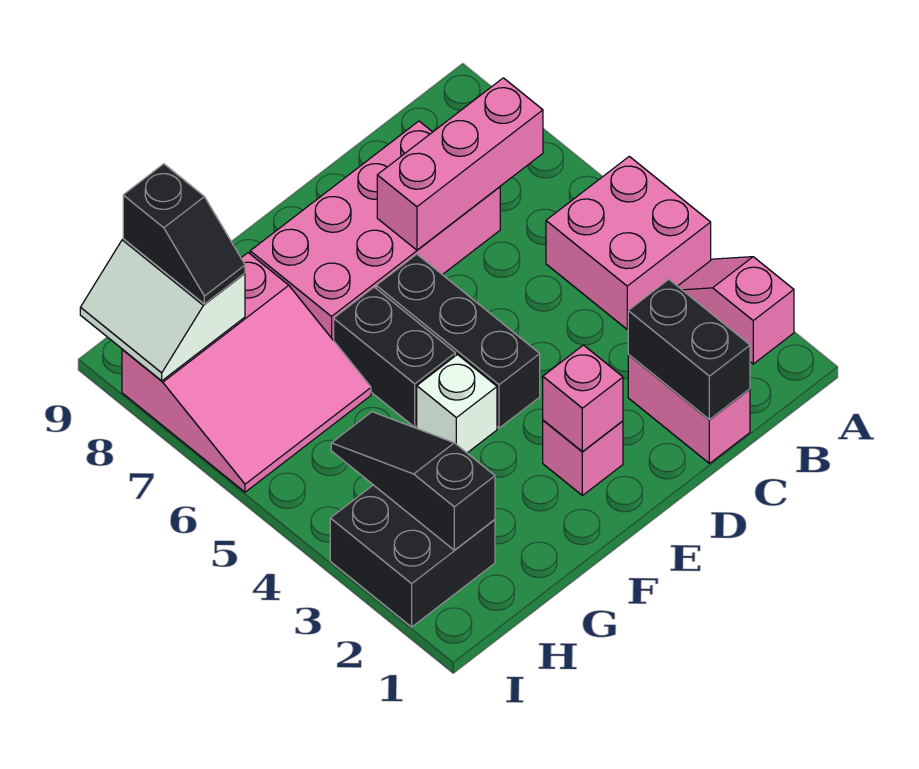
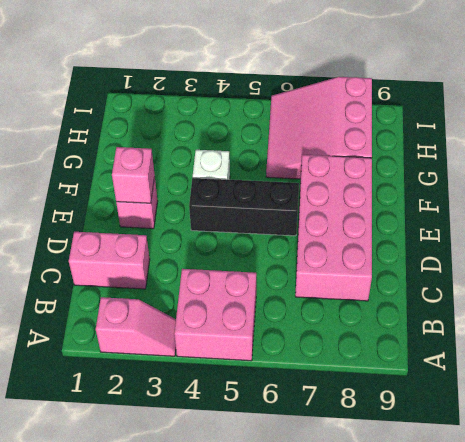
none -> black 1x2 brick [334,287,455,427]
none -> black 2x2 brick [330,485,495,627]
none -> pink 1x3 brick [377,78,543,250]

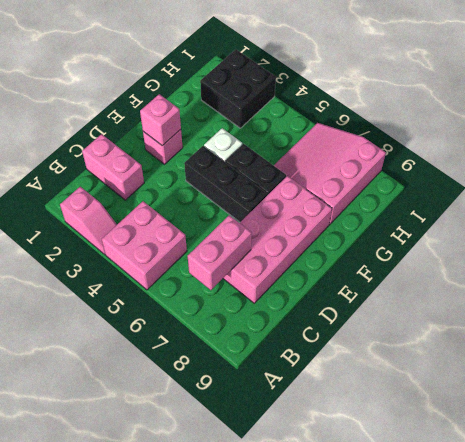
pink 1x2 brick [188,215,252,290] -> pink 1x3 brick [377,78,543,250]
none -> black 1x2 brick [628,279,750,420]
none -> black 1x3 slope [331,412,495,550]
none -> white 2x2 slope [80,239,245,381]

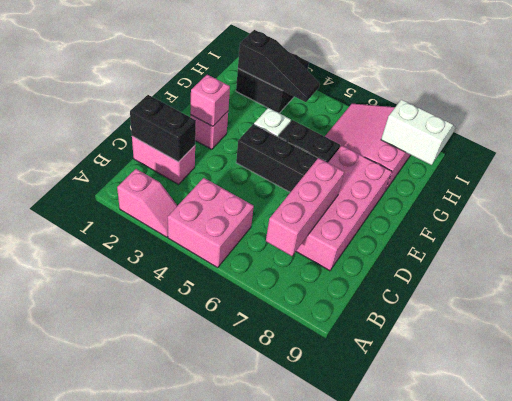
none -> black 1x2 slope [123,164,245,304]

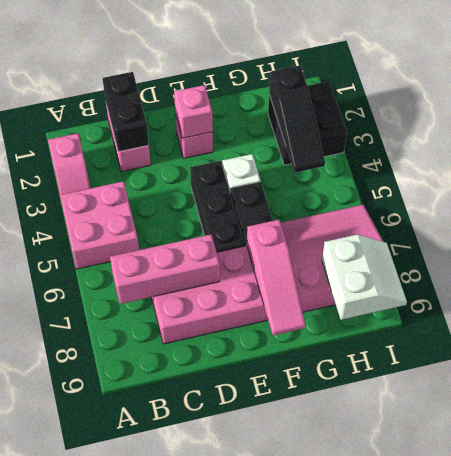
pink 1x3 slope [246,220,305,335] -> none
none -> black 1x2 slope [123,164,245,304]

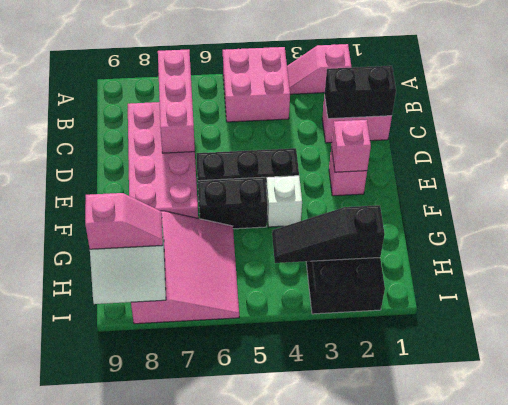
pink 1x2 slope [85,193,163,249] -> black 1x2 slope [123,164,245,304]

